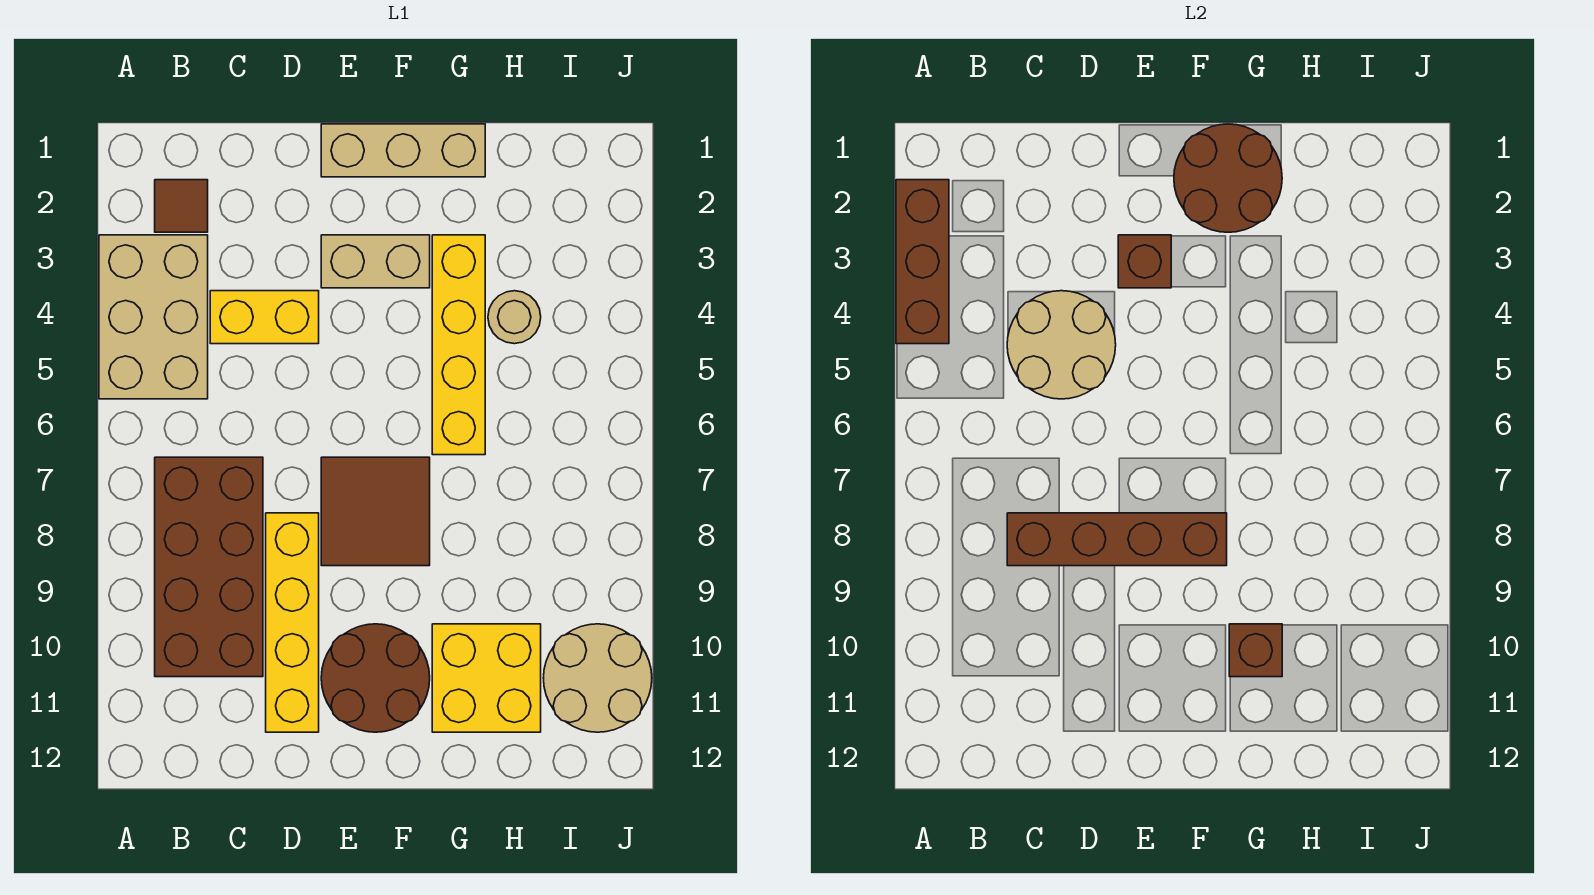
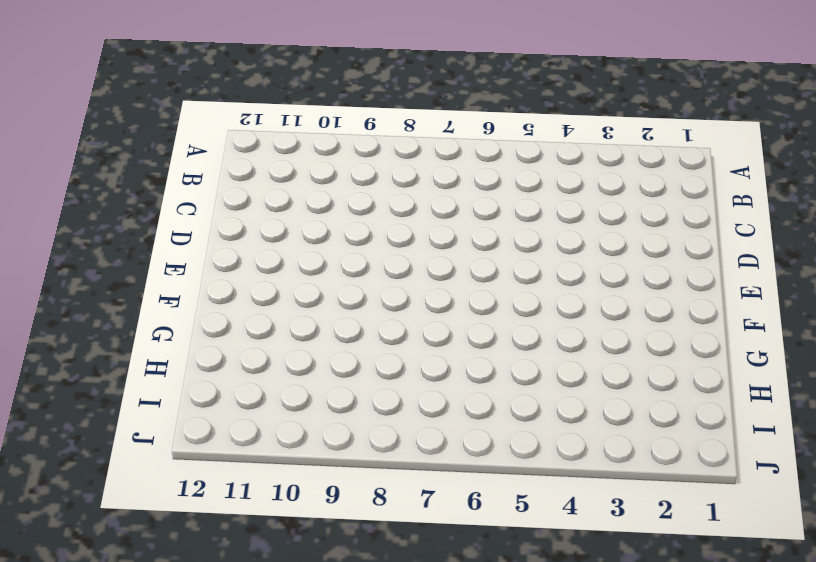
none -> tan 2x3 brick [99,235,208,399]
none -> brown 1x1 tile [155,180,208,232]
none -> brown 2x4 brick [155,457,263,677]

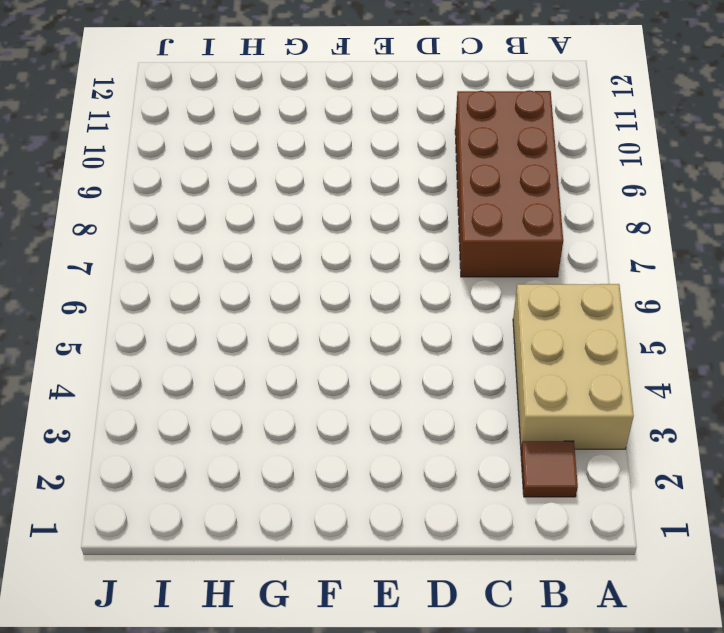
none -> yellow 1x2 brick [210,291,319,344]
none -> yellow 1x4 brick [266,513,319,732]
none -> tan 1x3 brick [321,124,485,177]

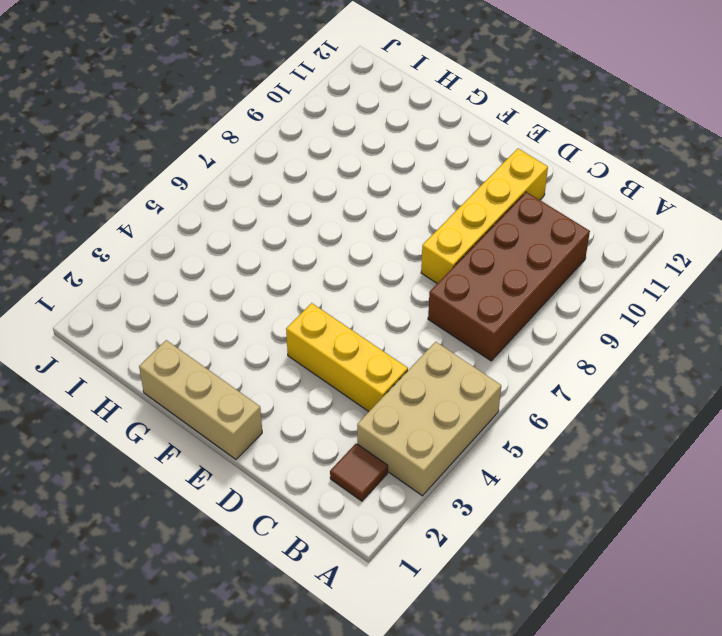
yellow 1x3 brick [286,303,408,411] -> yellow 1x2 brick [210,291,319,344]
none -> tan 1x2 brick [321,235,430,288]
none -> brown 2x2 tile [321,457,430,566]
none -> brown 2x2 round brick [321,624,430,732]

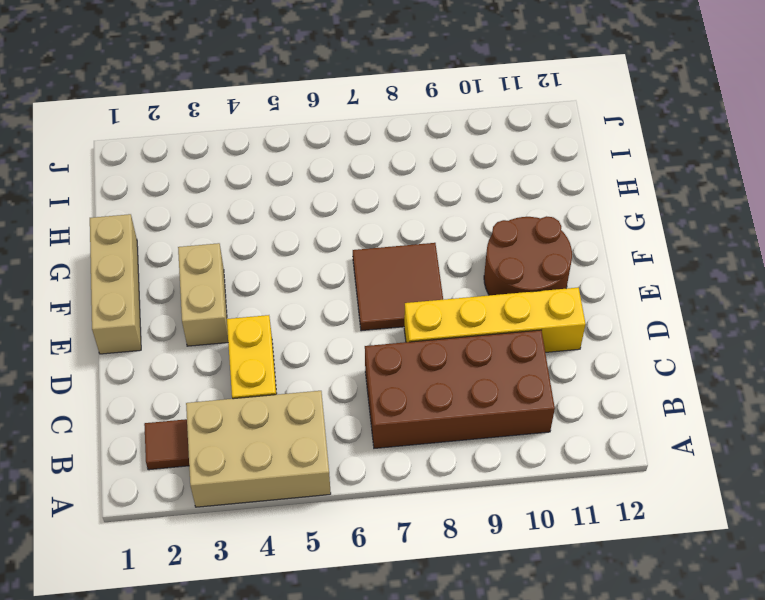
none -> yellow 1x4 brick [432,235,485,455]
none -> yellow 2x2 brick [432,624,541,732]
none -> tan 1x1 round brick [488,291,541,344]

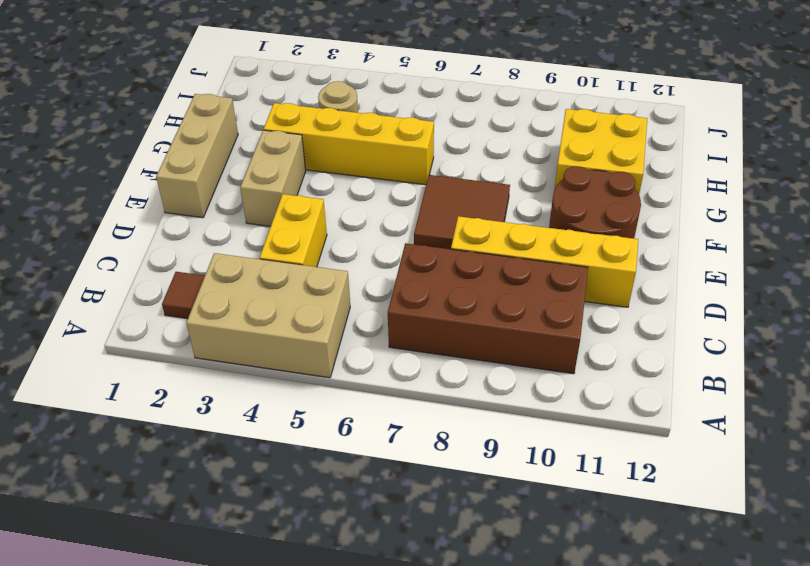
none -> tan 2x2 round brick [543,624,652,732]
none -> brown 1x3 brick [896,180,949,344]
none -> tan 2x2 round brick [1007,291,1116,399]

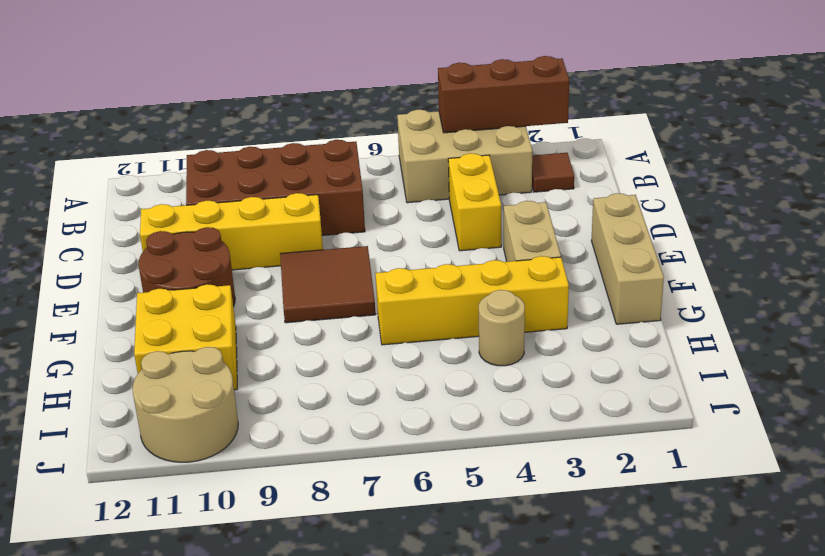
none -> tan 2x2 round brick [1007,291,1116,399]
none -> brown 1x4 brick [1007,513,1227,566]
none -> brown 1x1 brick [1118,235,1171,288]

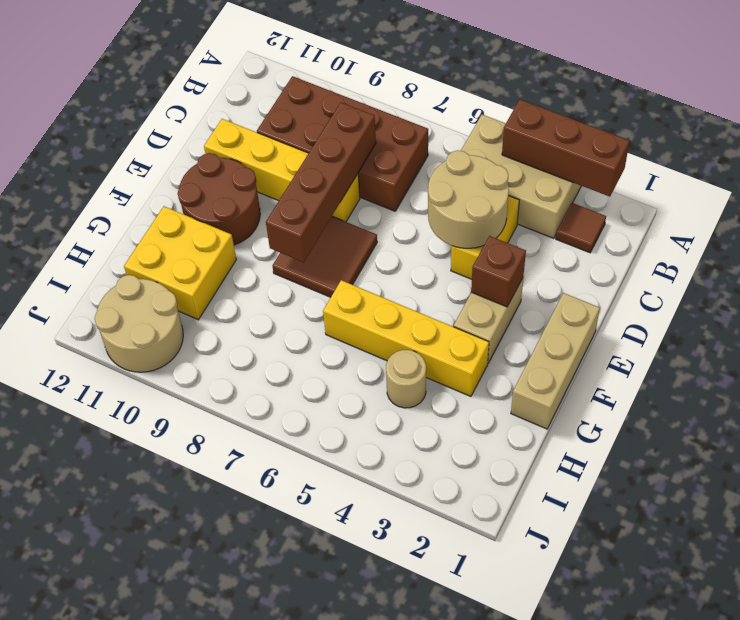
none -> brown 2x2 round brick [1174,124,1282,232]
none -> brown 1x1 brick [1229,624,1282,677]

